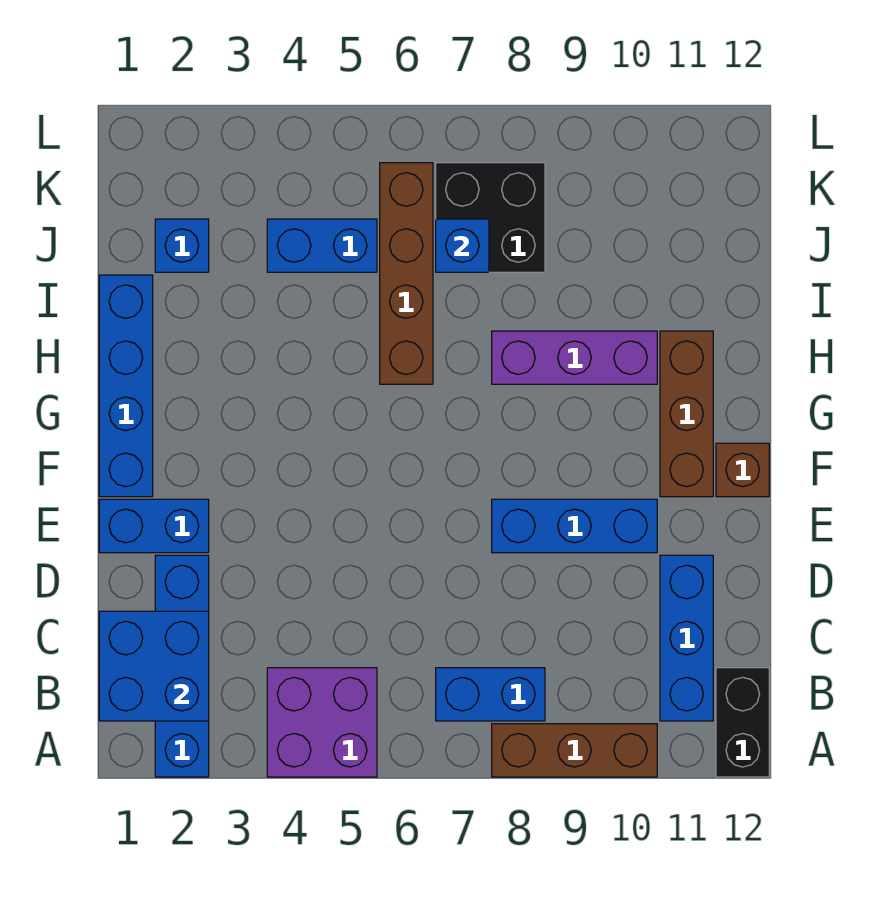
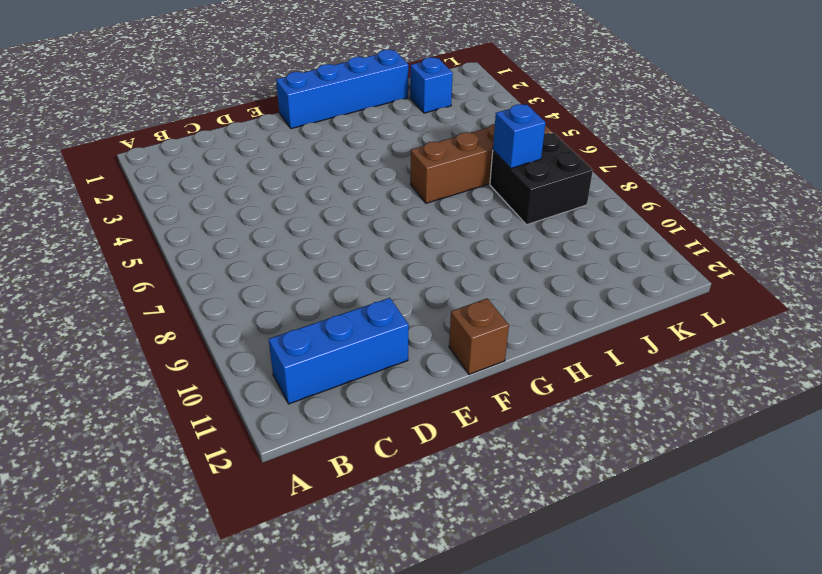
none -> blue 1x4 brick [155,555,209,777]
none -> purple 2x2 brick [267,668,377,777]
none -> brown 1x3 brick [492,724,657,777]

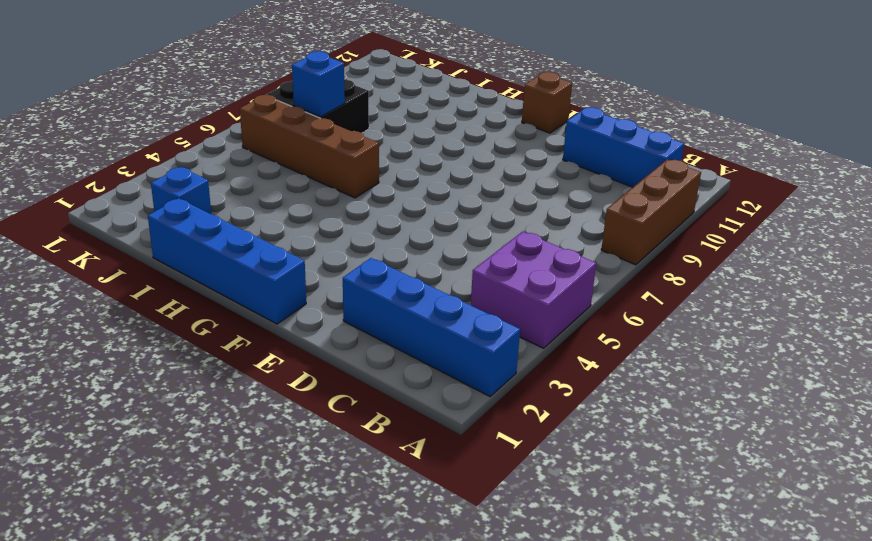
none -> black 1x2 brick [716,668,769,777]
none -> blue 1x2 brick [436,668,545,721]
none -> blue 1x2 brick [99,499,209,553]

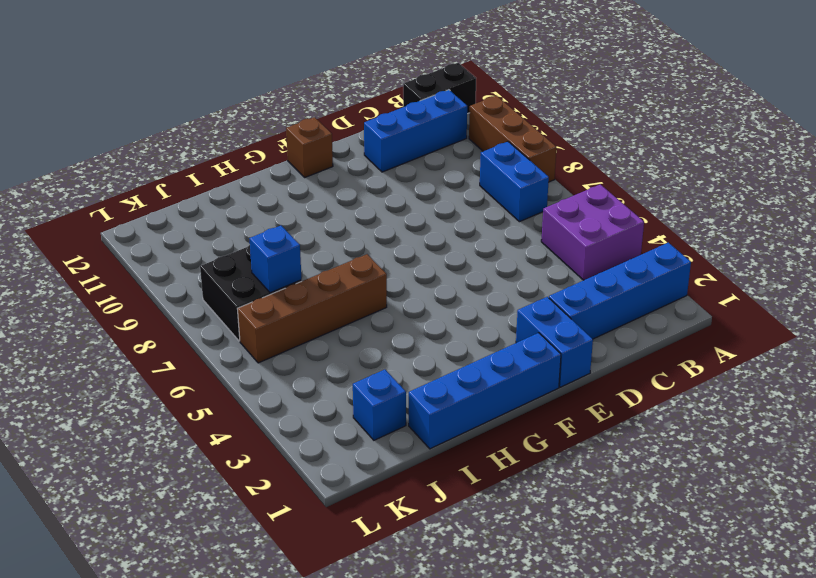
none -> blue 1x3 brick [492,499,657,553]
none -> brown 1x3 brick [660,331,713,497]
none -> purple 1x3 brick [492,331,657,384]

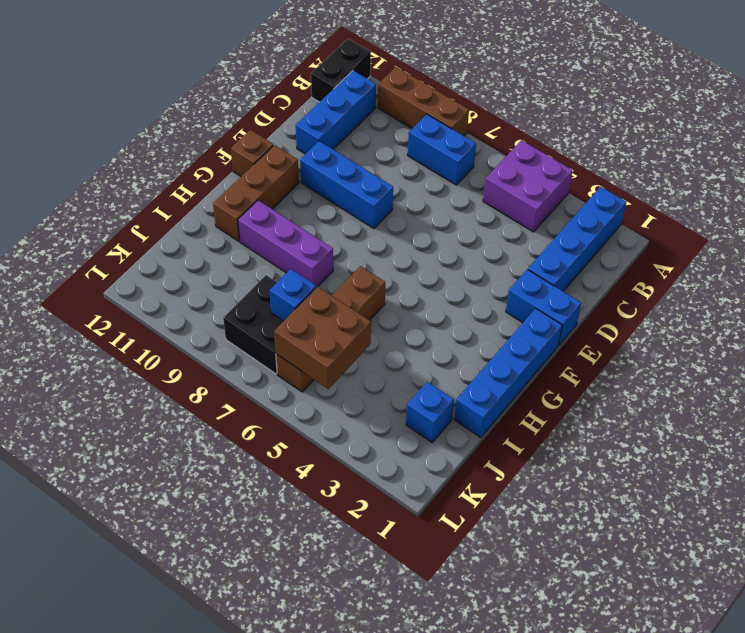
brown 2x2 brick [274,287,371,389] -> none
none -> blue 1x2 brick [267,219,377,272]
none -> blue 2x2 brick [99,611,209,721]

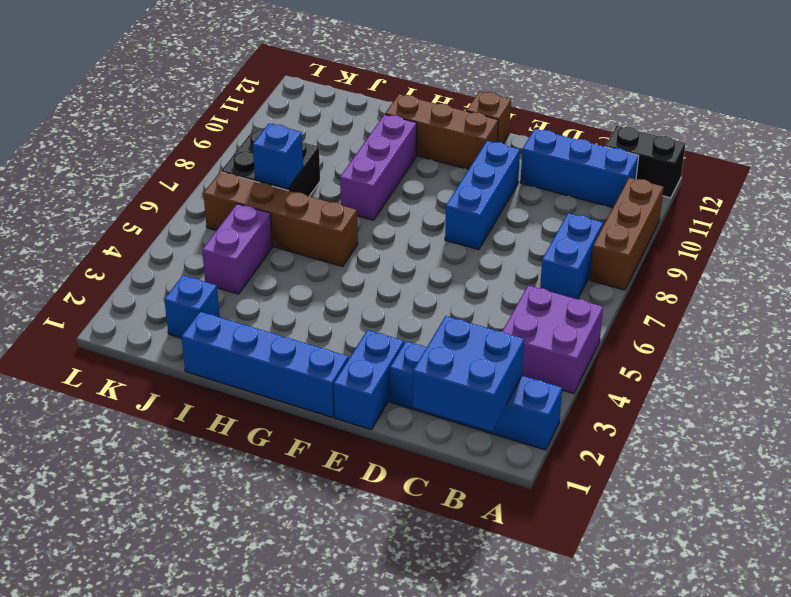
purple 1x2 brick [202,204,272,294] -> blue 1x2 brick [267,219,377,272]

